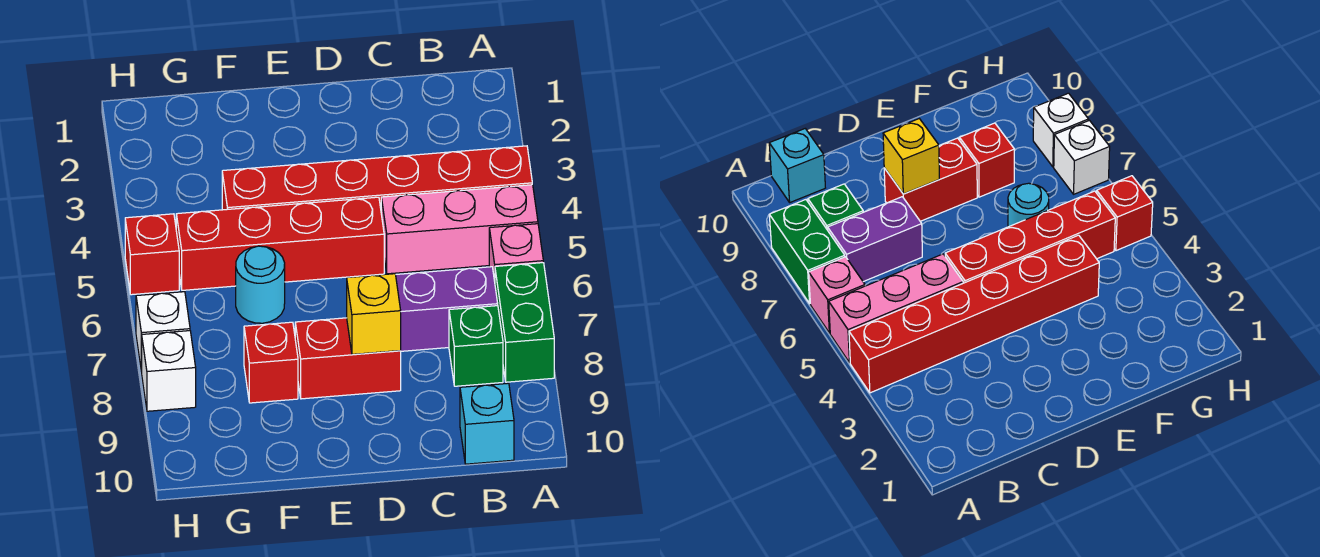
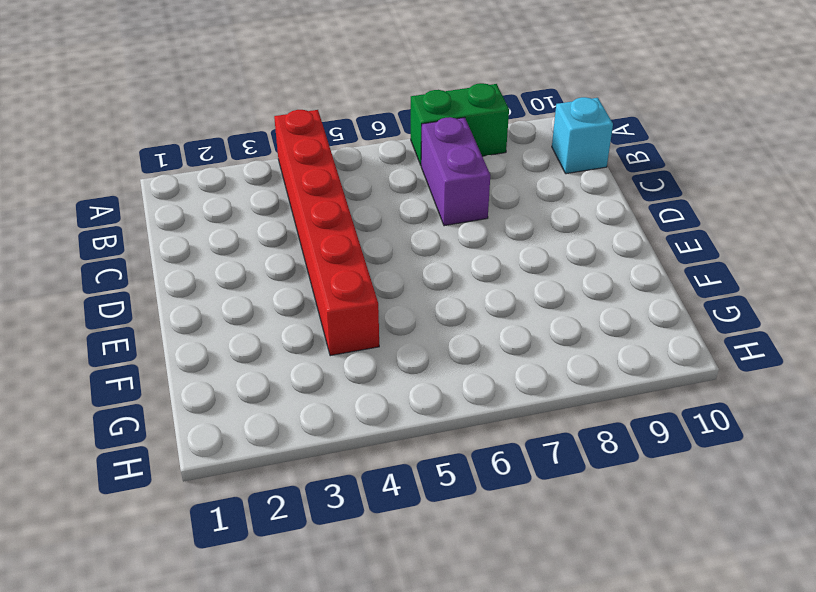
none -> pink 1x3 brick [381,185,538,274]
none -> pink 1x1 brick [489,224,543,281]
none -> green 1x1 brick [449,306,503,386]

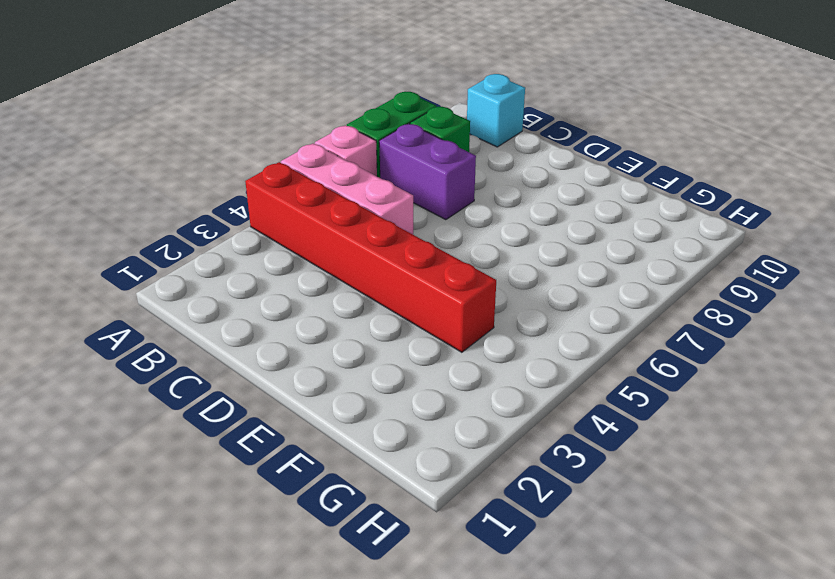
none -> red 1x4 brick [176,197,384,290]
none -> red 1x2 brick [295,318,401,399]
none -> cyan 1x1 round brick [236,246,285,323]

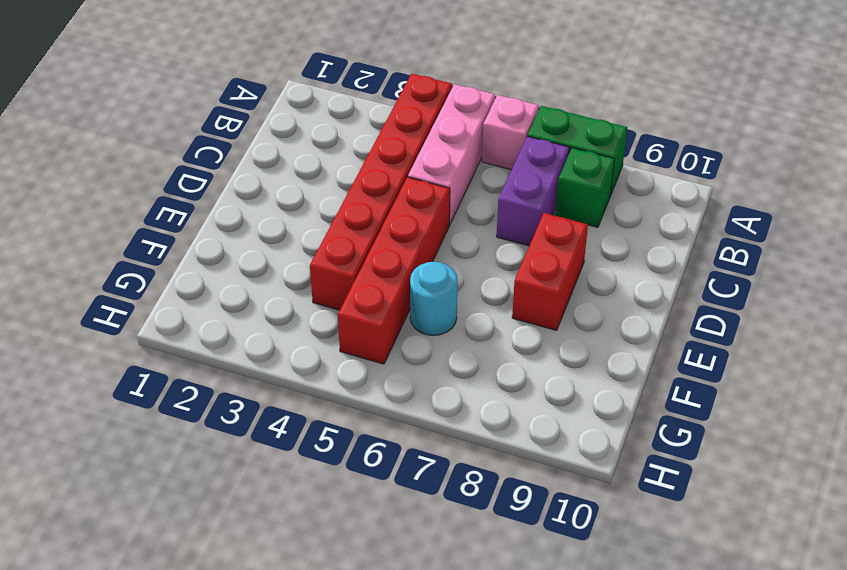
none -> cyan 1x1 brick [460,383,514,464]
none -> red 1x1 brick [244,322,298,403]
none -> red 1x1 brick [125,214,179,295]

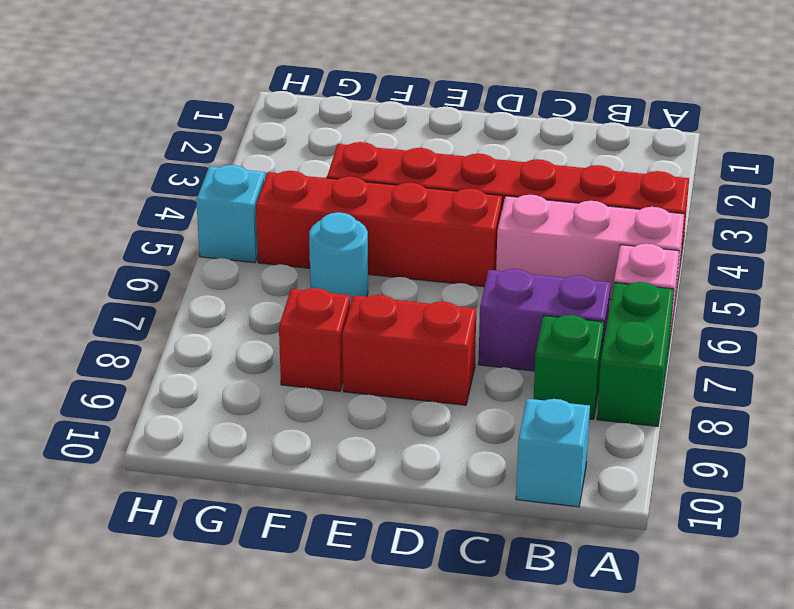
cyan 1x1 brick [196,165,265,263] -> red 1x1 brick [125,214,179,295]
none -> white 1x1 brick [136,292,190,372]
none -> white 1x1 brick [142,331,196,411]
none -> yellow 1x1 brick [347,274,401,354]

